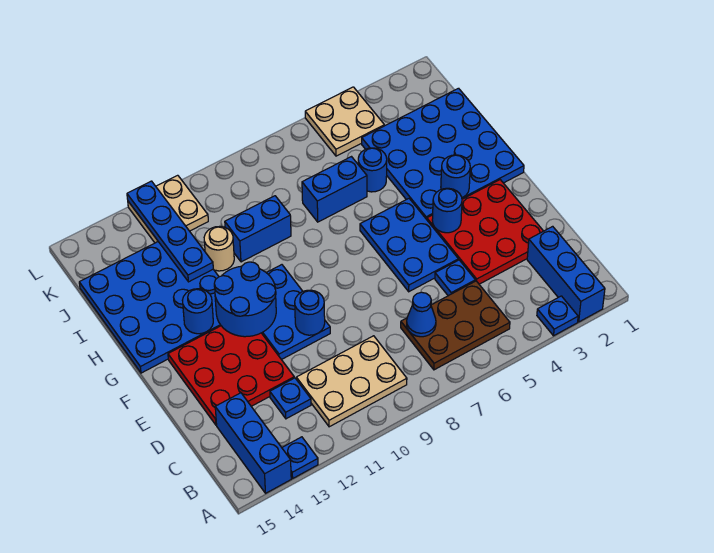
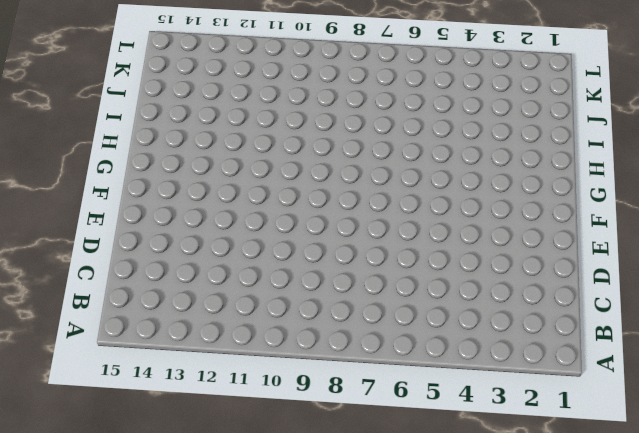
none -> blue 1x3 brick [527,226,605,322]
none -> blue 1x1 plate [537,296,578,336]
none -> blue 1x1 plate [282,437,318,478]

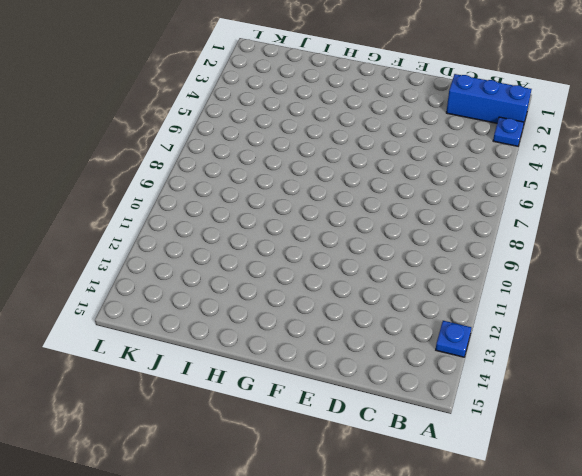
none -> blue 1x3 brick [215,393,291,493]
none -> brown 2x3 plate [401,281,510,370]
none -> tan 2x3 plate [296,336,407,427]

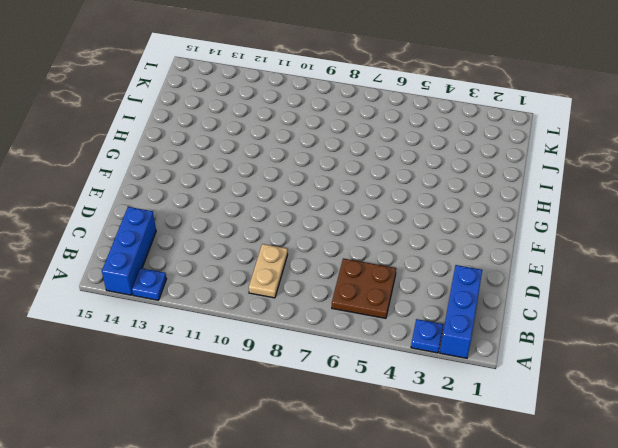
brown 2x2 plate [332,258,396,318] -> brown 2x3 plate [401,281,510,370]
tan 1x2 plate [249,244,288,298] -> tan 2x3 plate [296,336,407,427]
none -> blue 1x1 plate [270,378,311,419]
none -> red 3x3 plate [427,180,543,284]
none -> blue 1x1 plate [435,260,475,296]

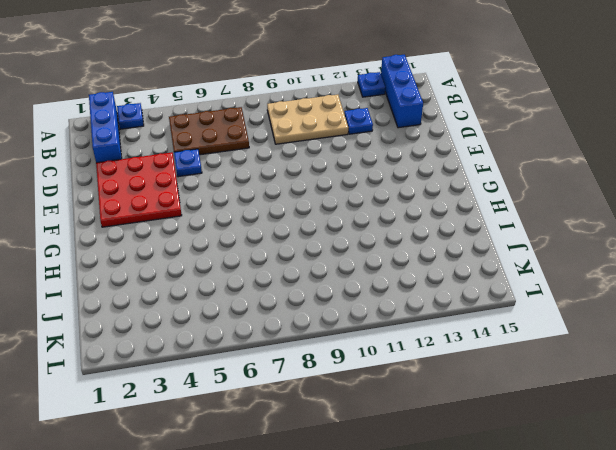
none -> red 3x3 plate [168,326,294,425]
none -> blue 2x3 plate [360,199,458,292]
none -> blue 2x3 plate [262,265,330,360]

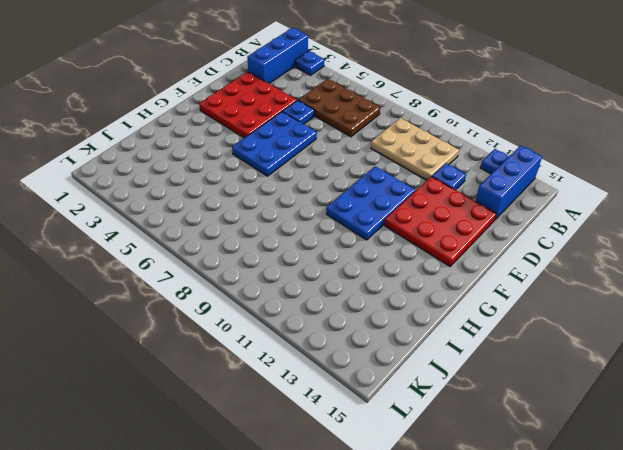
none -> blue 4x4 plate [362,88,524,220]
none -> blue 4x4 plate [79,242,221,373]
none -> blue 1x1 round brick [358,148,387,192]

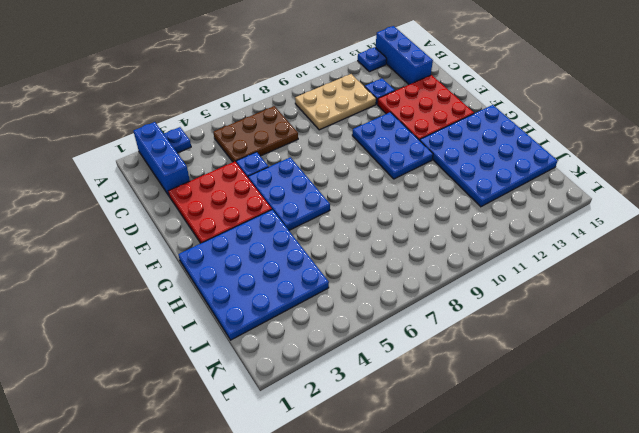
none -> blue 1x1 round brick [358,148,387,192]
none -> blue 1x2 brick [302,157,367,222]
none -> blue 1x2 brick [225,196,291,262]

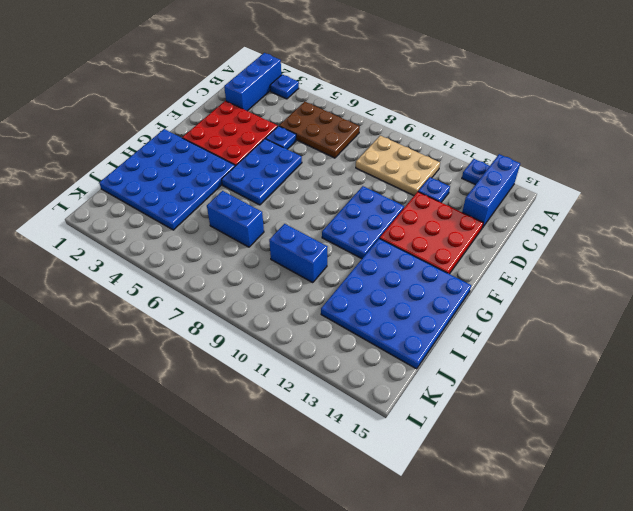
none -> blue 1x1 round brick [358,148,387,192]
none -> tan 1x1 round brick [204,226,234,271]
none -> tan 2x2 plate [305,87,384,156]

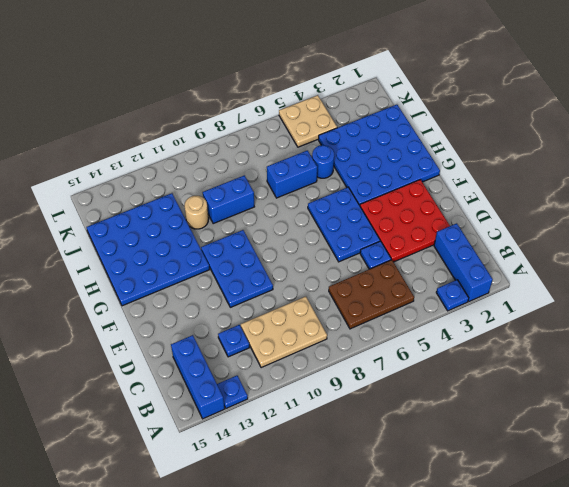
none -> red 3x3 plate [168,326,294,425]
none -> tan 2x2 plate [128,175,208,243]
none -> blue 1x1 cone [407,292,436,337]

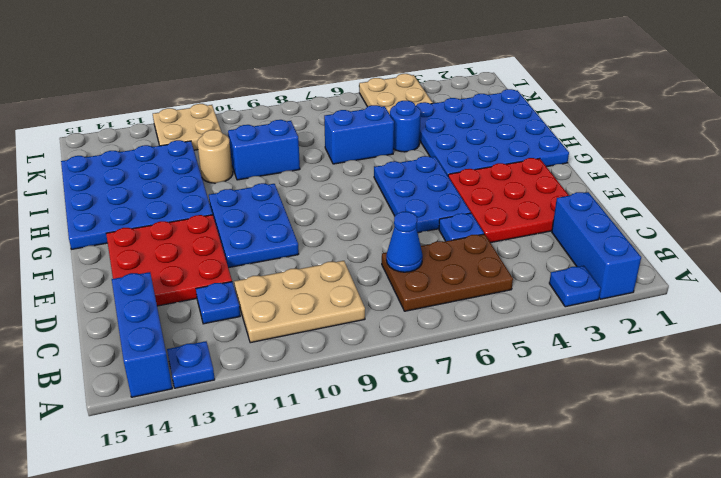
none -> blue 1x1 round brick [295,290,325,335]
none -> blue 1x1 round brick [432,188,462,233]
none -> blue 2x2 round brick [214,262,276,337]

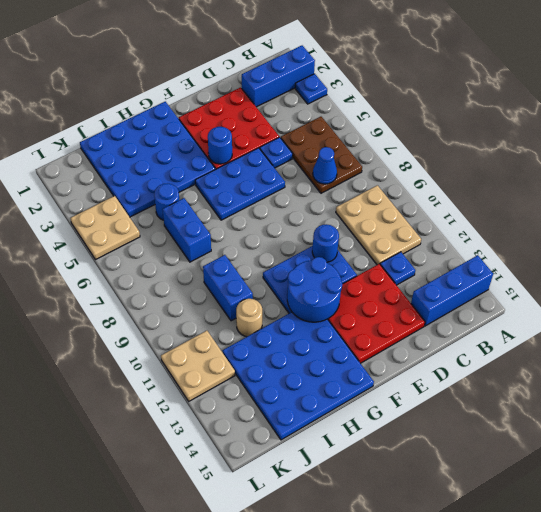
none -> blue 1x1 plate [282,437,318,478]
none -> blue 1x1 round brick [441,155,470,198]
none -> blue 1x1 round brick [182,289,213,334]

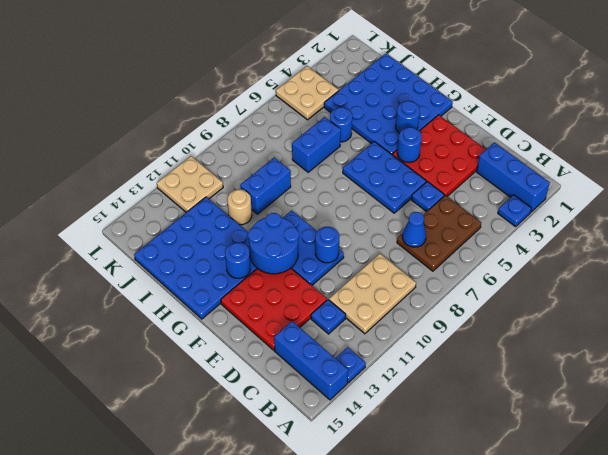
none -> blue 1x4 plate [127,181,213,282]

